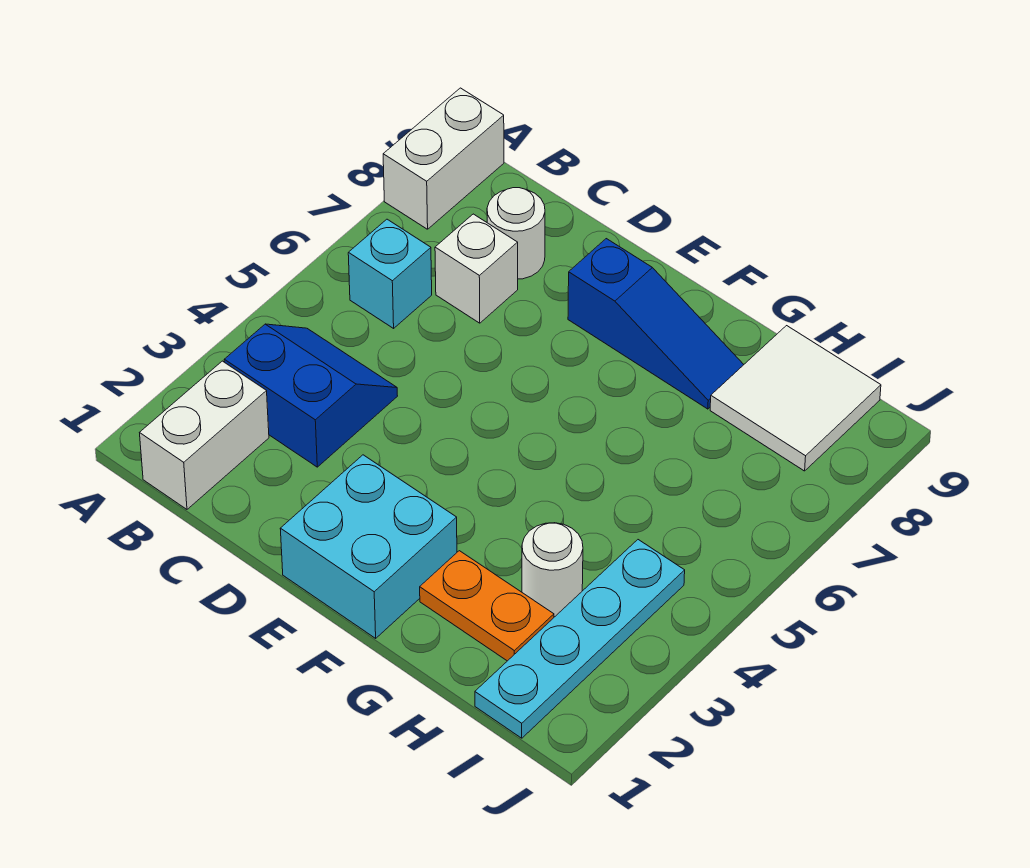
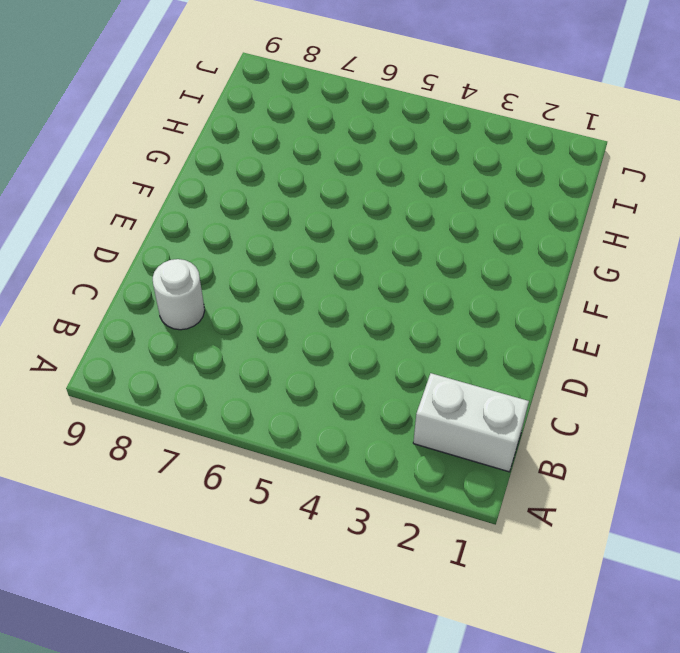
none -> white 1x2 brick [383,88,504,229]
none -> blue 2x2 slope [224,324,397,467]
none -> cyan 1x1 brick [348,219,432,328]

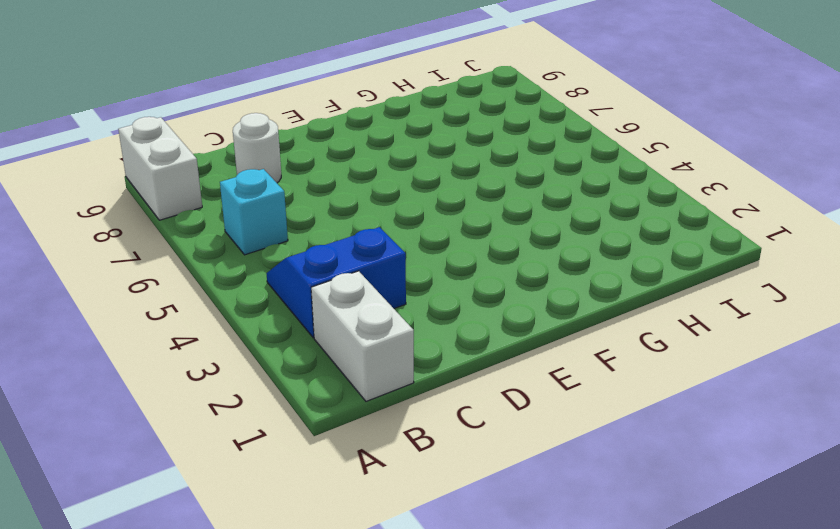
none -> white 1x1 brick [435,214,518,323]
none -> cyan 2x2 brick [280,455,457,638]
none -> blue 1x3 slope [568,239,744,409]

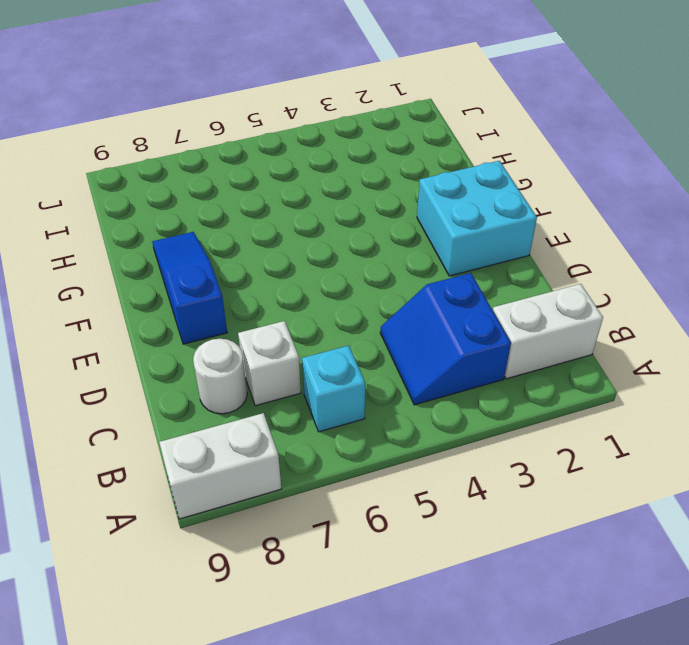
none -> orange 1x2 plate [420,551,554,661]
none -> white 1x1 round brick [522,523,583,617]
none -> white 2x2 tile [710,326,881,471]

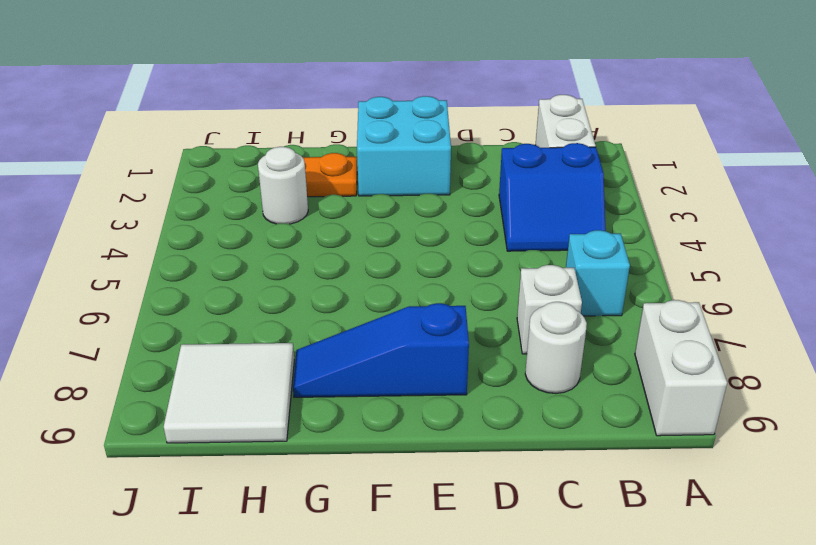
none -> cyan 1x4 plate [475,540,685,738]

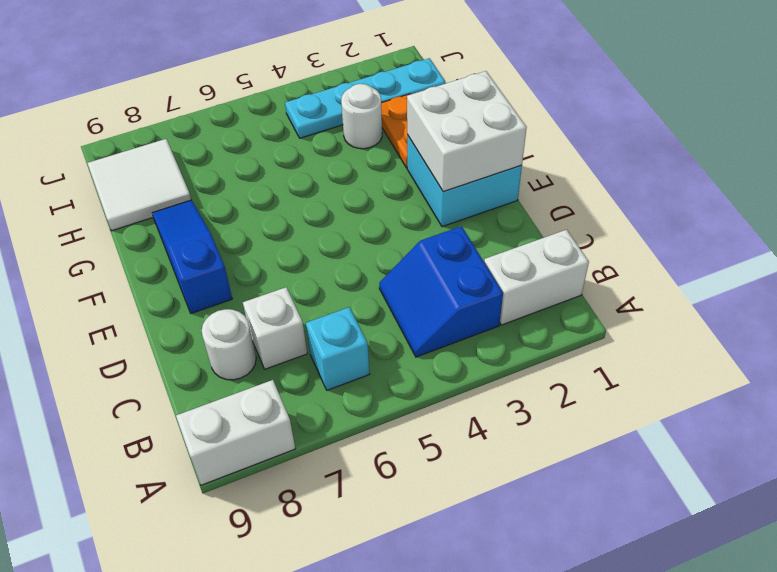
white 2x2 brick [407,71,527,192] -> none

